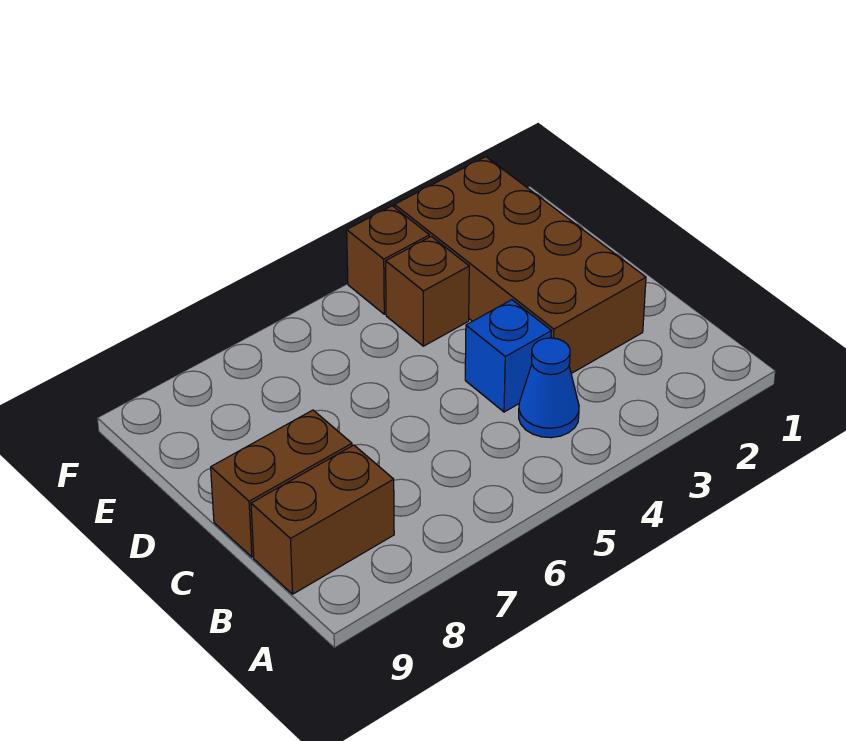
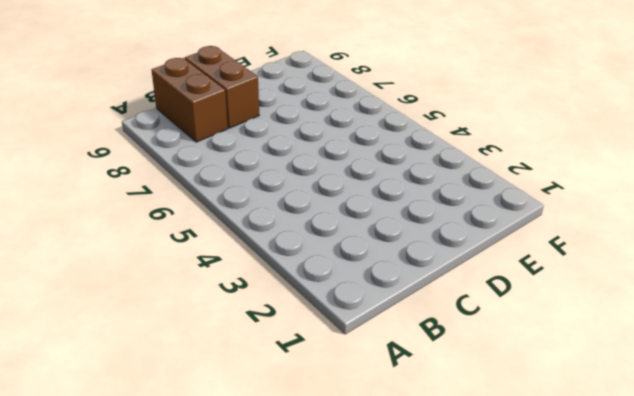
none -> blue 1x1 cone [519,338,579,438]
none -> brown 2x4 brick [395,157,646,373]

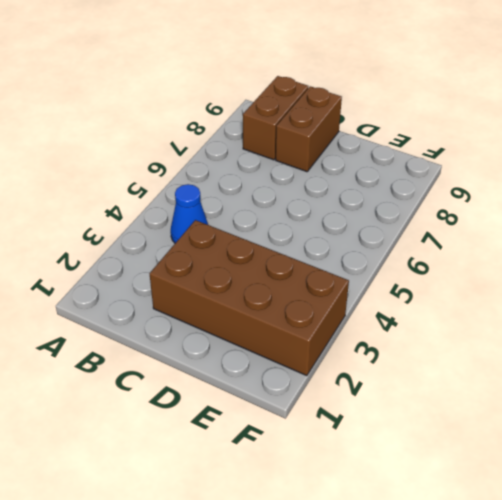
none -> blue 1x1 brick [465,300,551,412]
none -> brown 1x1 brick [386,236,469,346]

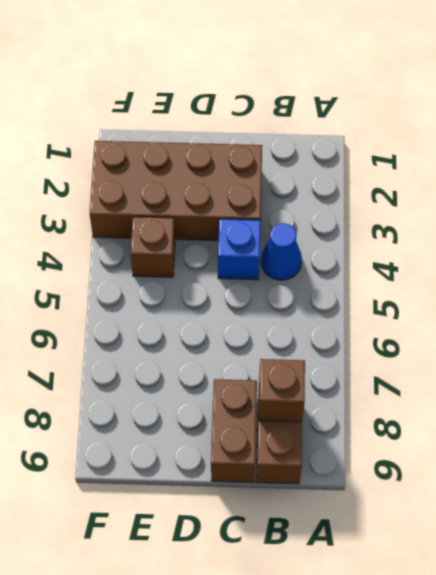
brown 1x1 brick [258,359,305,422] -> brown 1x1 brick moved to [347,206,429,314]

